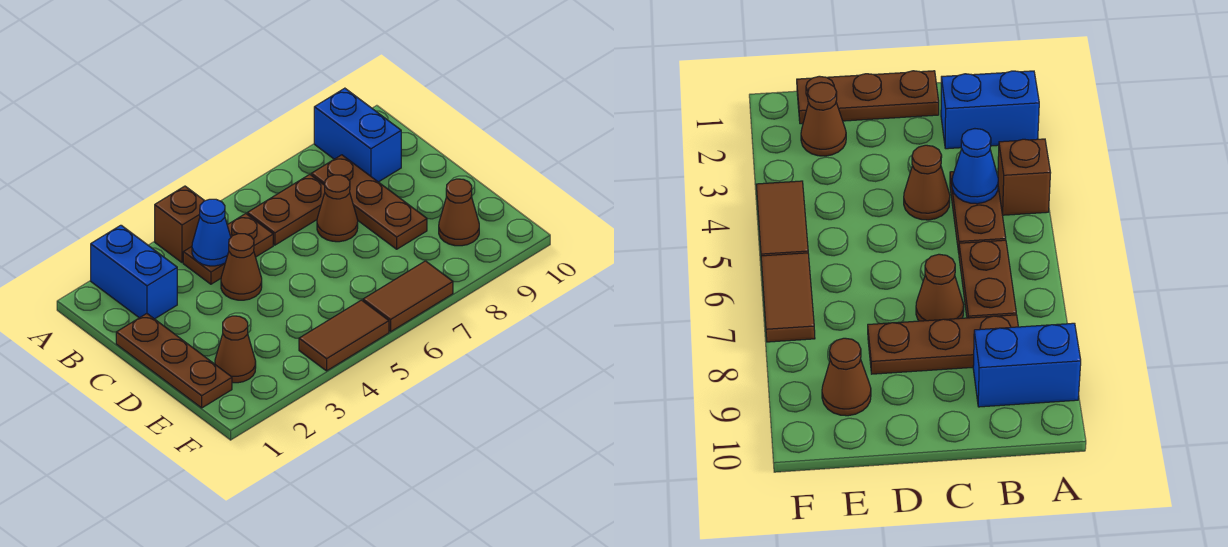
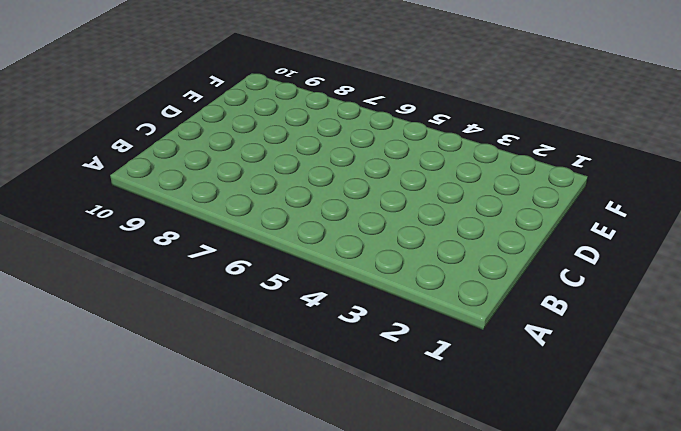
none -> blue 1x2 brick [91,225,177,319]
none -> brown 1x1 brick [155,186,204,263]
none -> blue 1x2 brick [314,88,401,182]

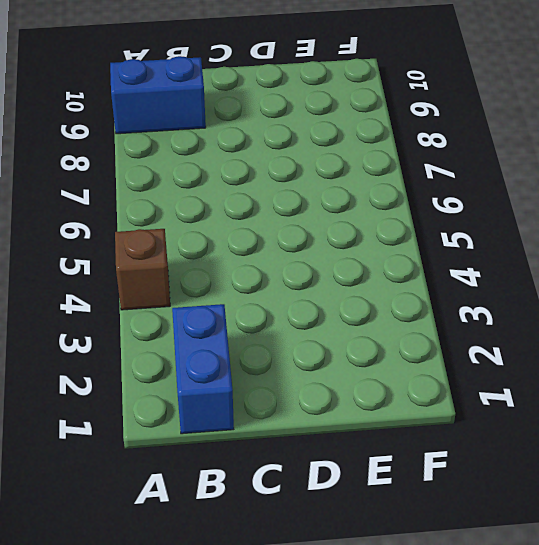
blue 1x2 brick [172,304,234,434] -> blue 1x2 brick turned to [91,225,177,319]
none -> brown 1x2 plate [183,214,273,284]
none -> brown 1x2 plate [247,174,325,245]
none -> brown 1x3 plate [311,155,427,249]

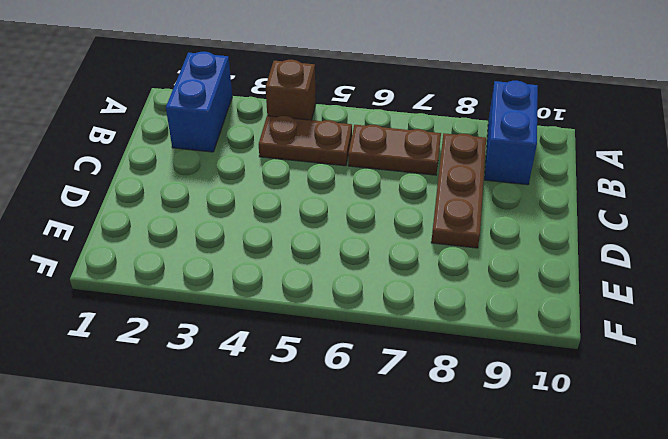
none -> brown 1x3 plate [116,314,232,408]
none -> brown 1x1 cone [221,234,262,300]
none -> brown 1x1 cone [317,175,358,242]

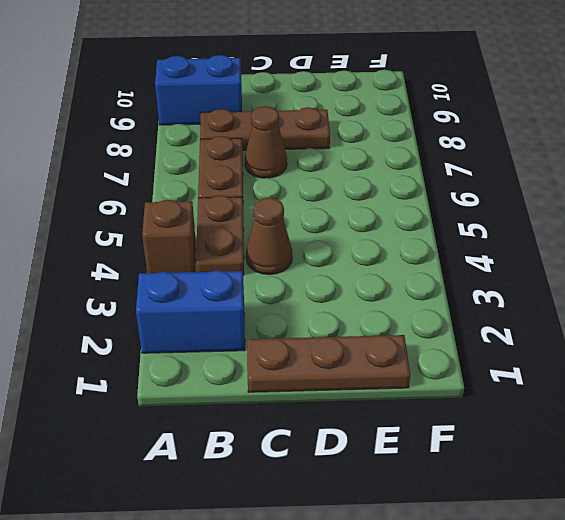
none -> brown 1x1 cone [215,316,256,383]
none -> brown 1x1 cone [439,179,479,246]
none -> brown 1x2 tile [299,300,389,371]

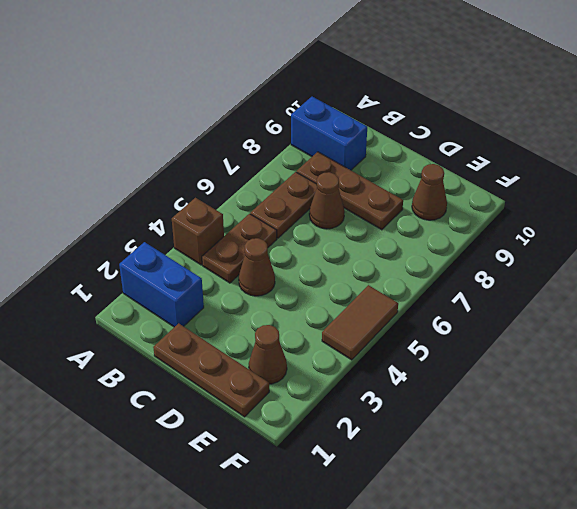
none -> brown 1x2 tile [363,261,453,332]
none -> blue 1x1 cone [192,199,231,266]

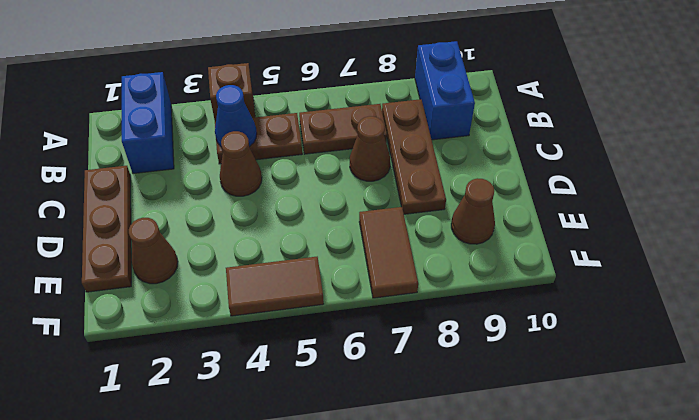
brown 1x2 tile [359,207,418,298] -> brown 1x2 tile turned to [363,261,453,332]

